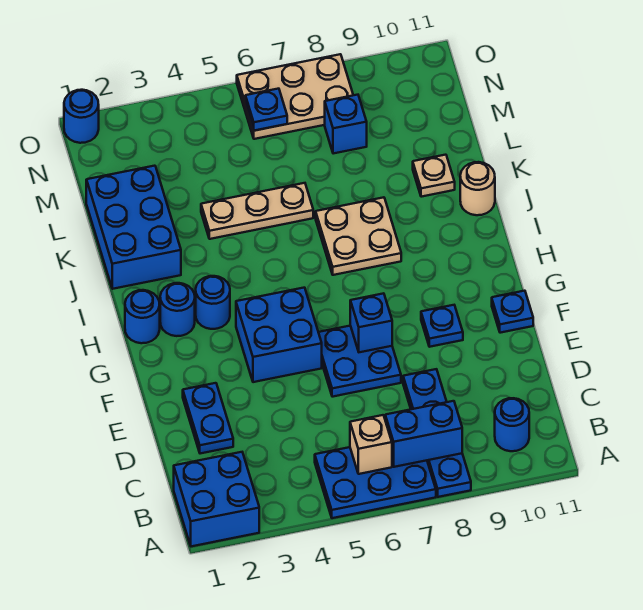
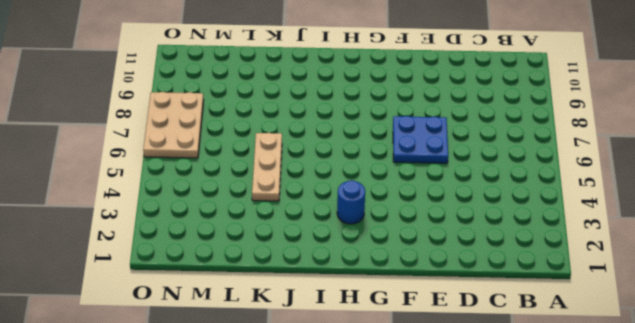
none -> blue 2x2 brick [174,452,259,546]
none -> blue 2x3 plate [315,447,436,518]
none -> blue 1x4 plate [403,369,471,497]

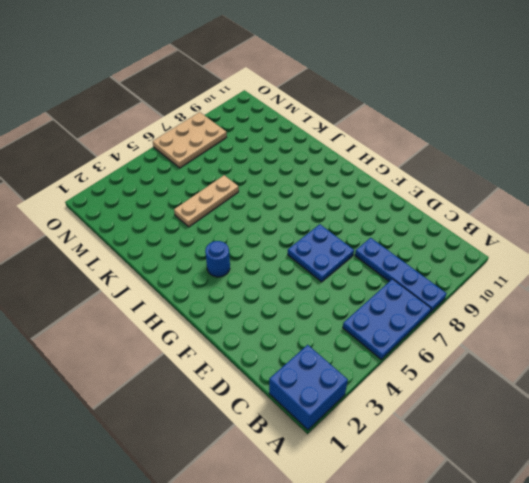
none -> blue 1x1 round brick [495,398,529,451]
none -> blue 1x2 plate [183,383,233,454]
none -> blue 2x2 brick [236,288,322,382]

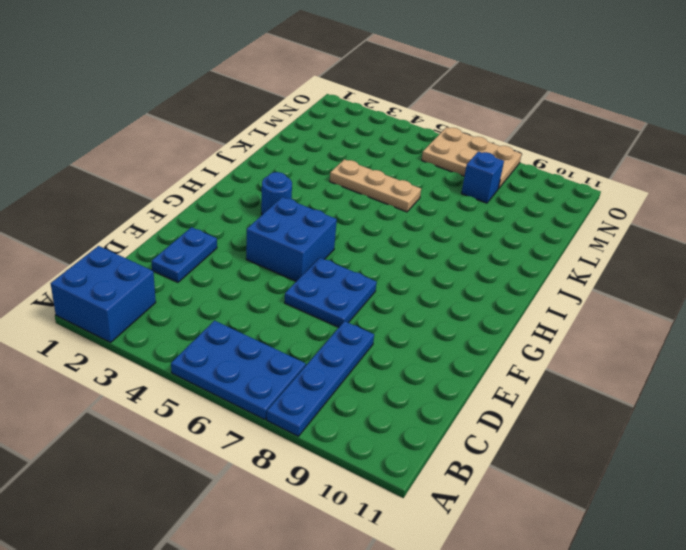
none -> blue 1x1 round brick [495,398,529,451]
none -> blue 1x1 plate [421,305,463,347]
none -> blue 1x1 plate [492,291,533,333]

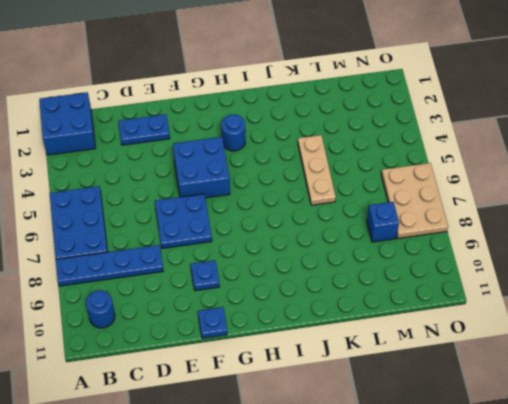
none -> blue 1x1 round brick [125,290,160,343]
none -> blue 1x1 round brick [160,283,195,336]
none -> tan 2x2 plate [316,197,401,275]

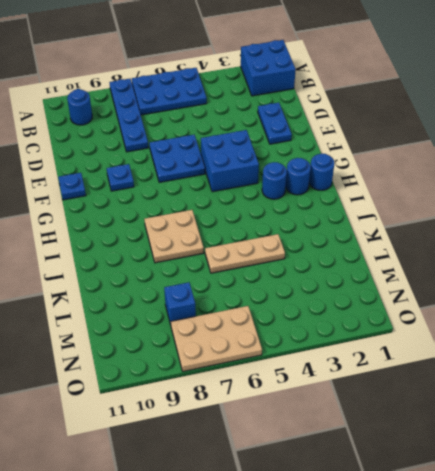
none -> blue 2x3 brick [86,166,181,289]
none -> tan 1x1 round brick [460,162,495,215]
none -> tan 1x1 plate [413,155,455,197]

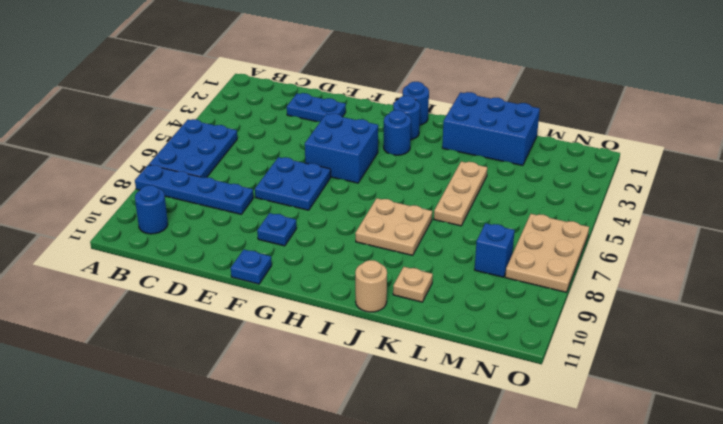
none -> blue 2x2 brick [174,452,259,546]
none -> blue 1x1 round brick [64,90,99,143]
none -> tan 1x1 brick [350,415,392,474]

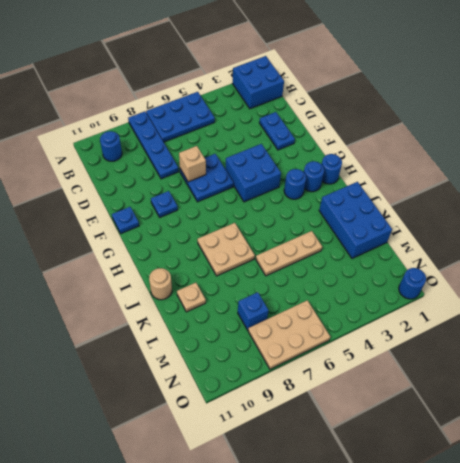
tan 1x1 brick [179,146,206,182] -> tan 1x1 brick moved to [350,415,392,474]
none -> blue 1x2 brick [385,401,462,467]
none -> blue 1x1 brick [350,293,392,352]
none -> blue 1x1 plate [245,89,287,131]

